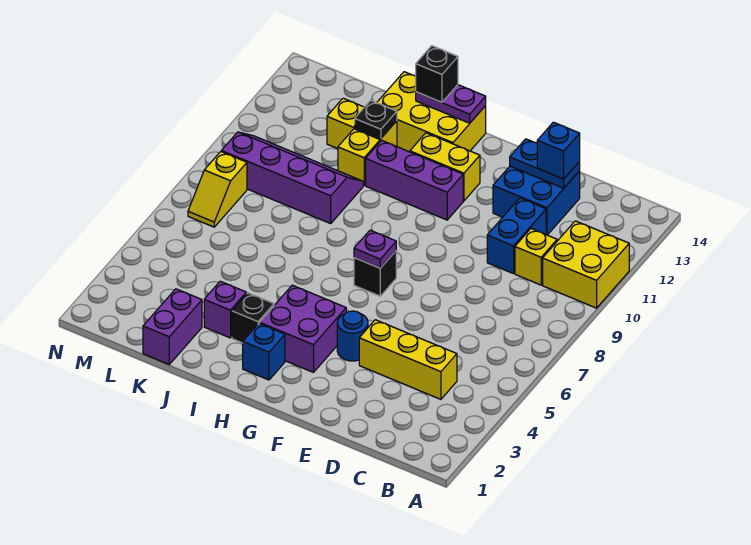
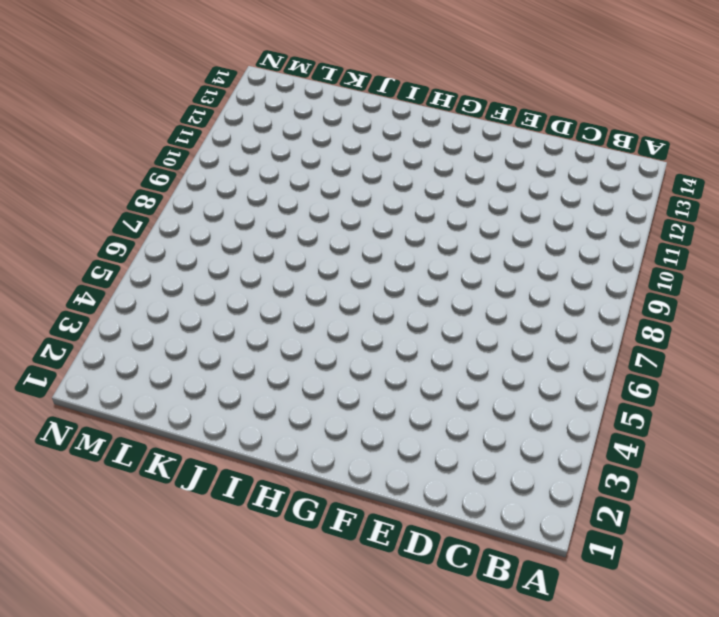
none -> yellow 2x2 brick [543,221,629,308]
none -> yellow 1x3 brick [359,320,457,399]
none -> yellow 1x1 brick [515,229,557,285]

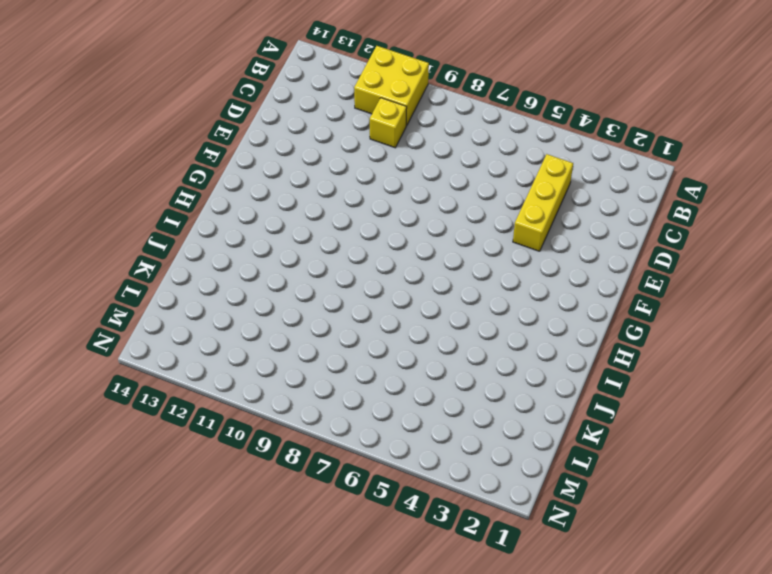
none -> blue 1x2 brick [487,198,546,274]
none -> blue 2x2 brick [493,166,580,235]
none -> blue 1x1 round brick [337,311,368,361]

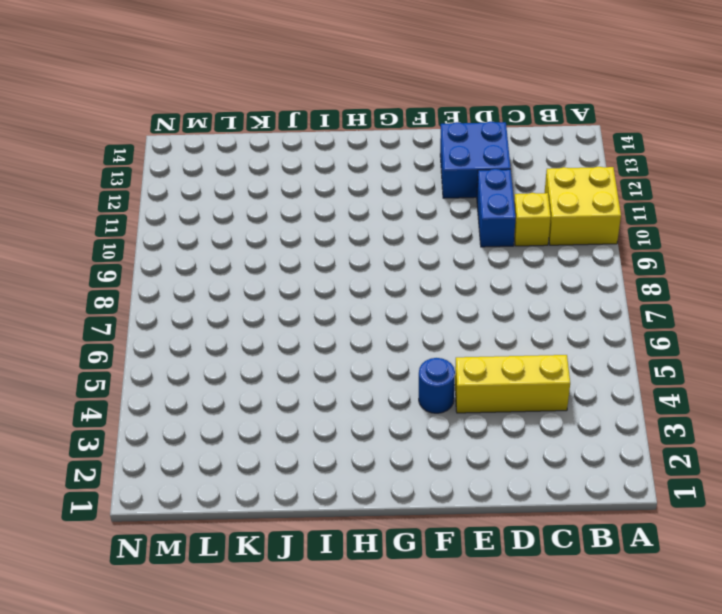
none -> purple 2x2 brick [260,285,346,372]
none -> black 1x1 brick [354,251,396,296]
none -> purple 1x3 brick [366,140,463,220]

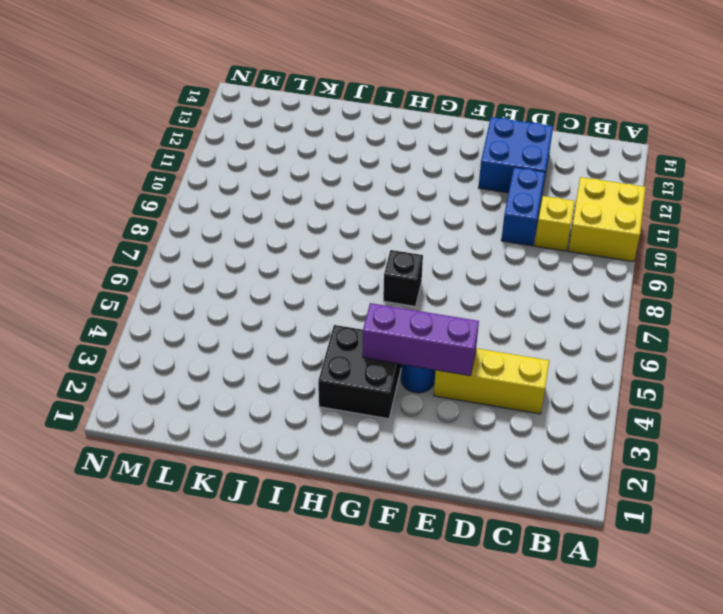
purple 1x3 brick [363,303,479,376] -> purple 1x3 brick moved to [366,140,463,220]
black 2x2 brick [318,325,402,419] -> purple 2x2 brick [260,285,346,372]
none -> yellow 1x2 brick [410,133,480,201]
none -> blue 1x1 brick [243,323,285,380]
none -> yellow 2x3 brick [377,72,486,152]

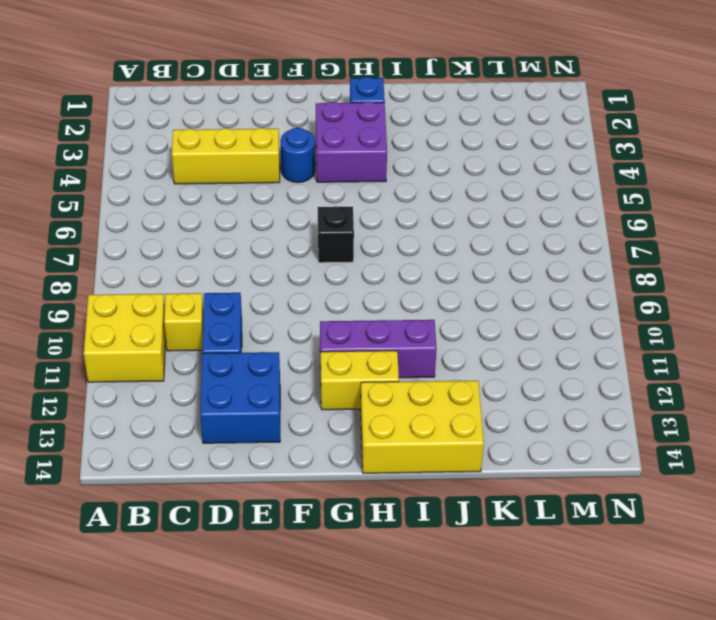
none -> black 1x1 brick [232,293,274,343]
none -> purple 1x1 brick [204,281,246,338]
none -> purple 2x4 slope [221,132,363,224]

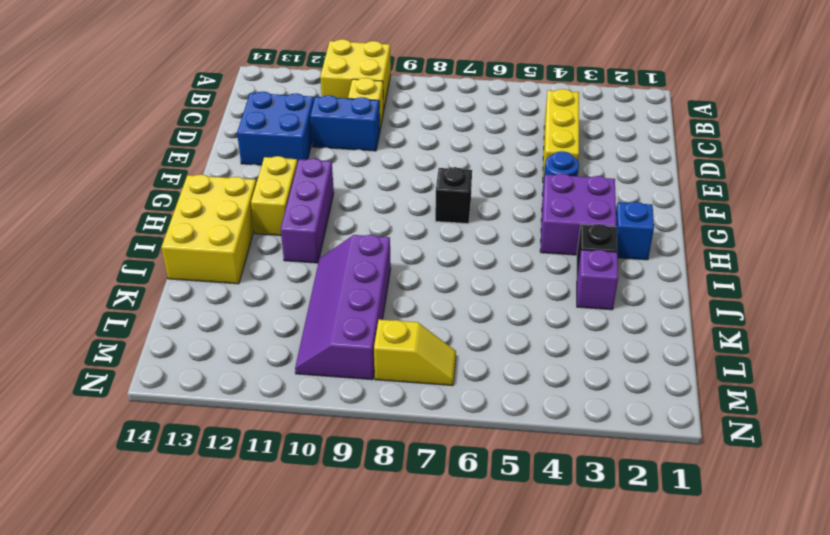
none -> yellow 1x1 brick [338,129,380,185]
none -> yellow 1x2 brick [327,98,397,149]
none -> purple 1x2 brick [143,289,202,364]

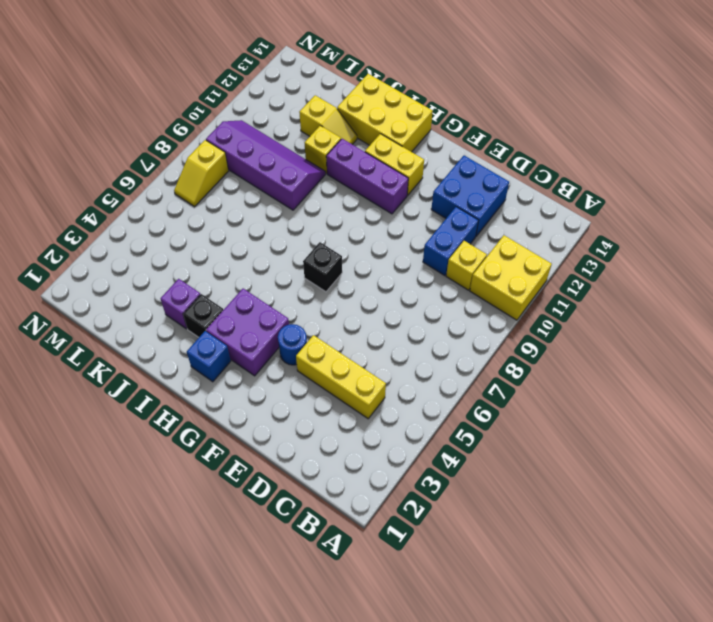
yellow 1x2 slope [299,95,357,144] -> yellow 1x2 brick [327,98,397,149]
none -> purple 1x2 brick [143,289,202,364]
none -> blue 1x2 plate [510,139,580,188]
none -> purple 1x1 plate [354,230,396,268]

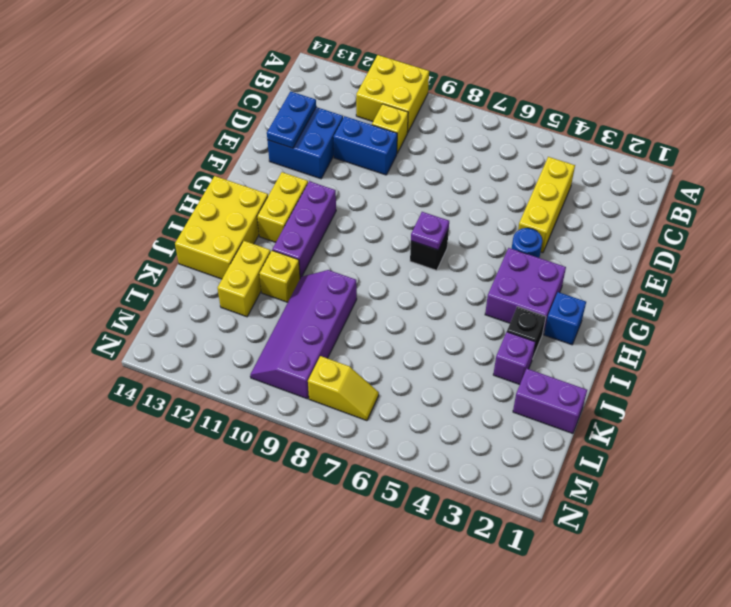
none -> purple 1x2 plate [416,85,486,123]
none -> black 1x1 plate [355,100,397,138]
none -> blue 1x1 brick [537,122,580,179]

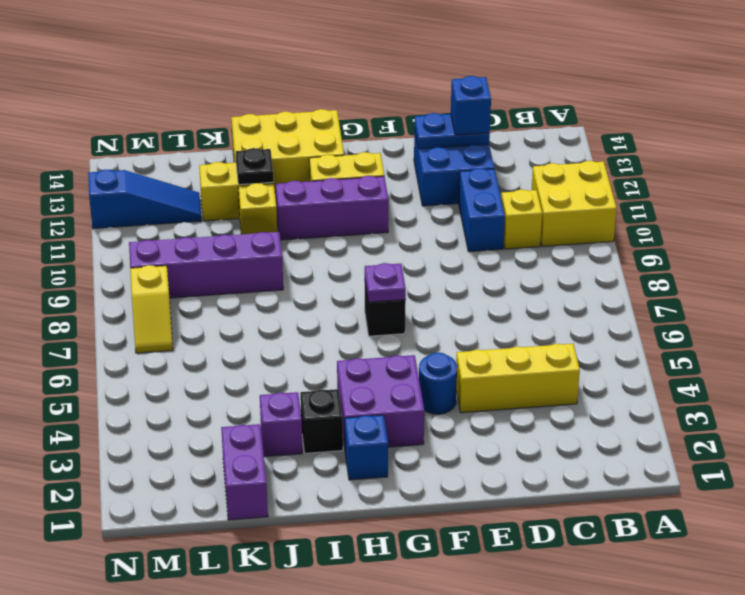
blue 1x3 slope [88,169,201,229] -> none
none -> purple 1x2 plate [416,85,486,123]
none -> black 1x1 brick [416,46,458,102]

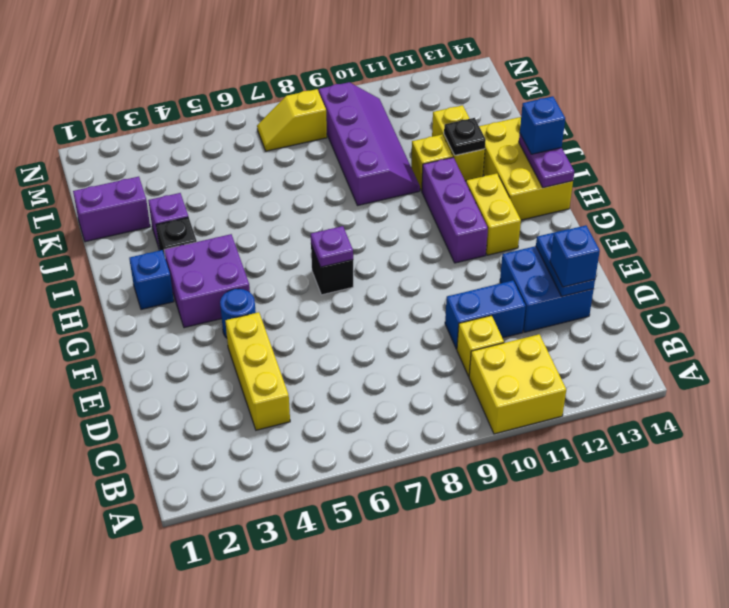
blue 1x1 brick [520,96,565,154] -> black 1x1 brick [416,46,458,102]

